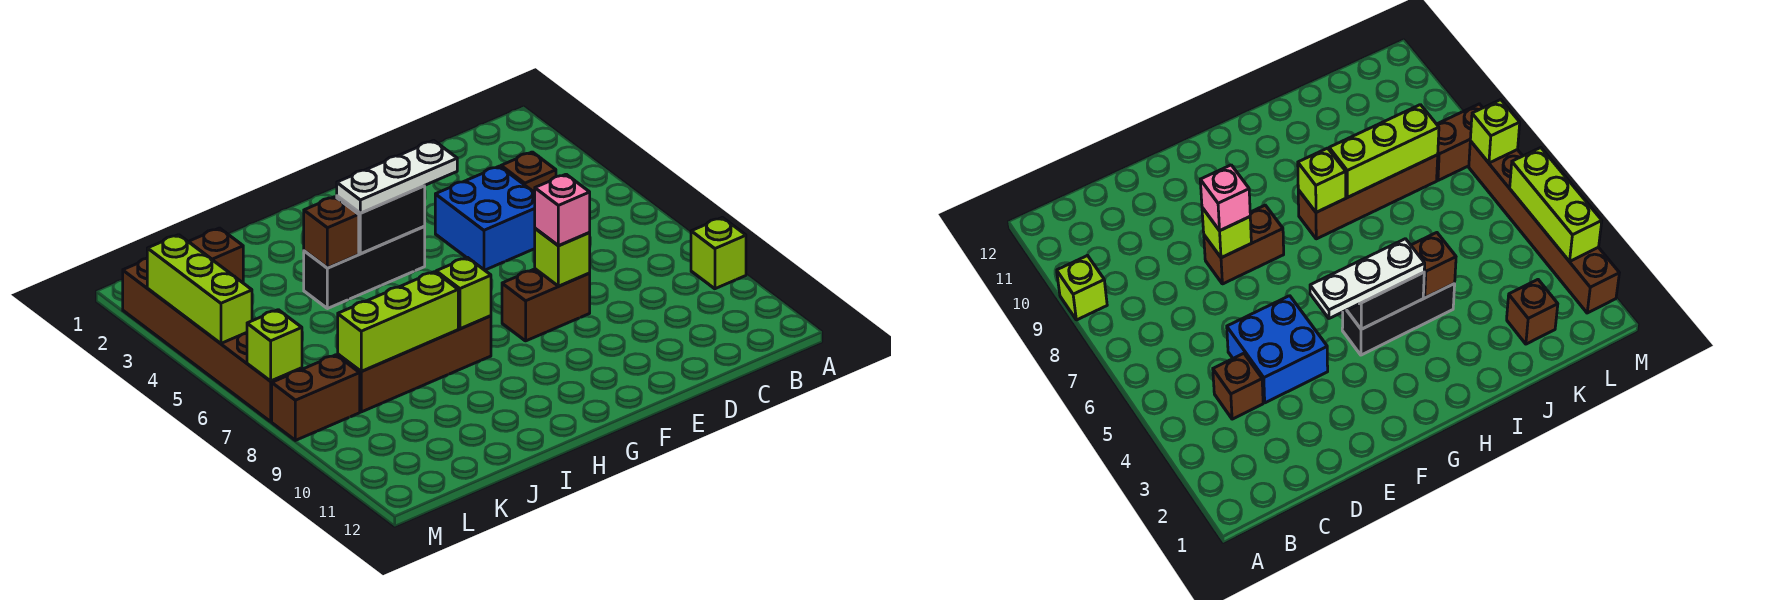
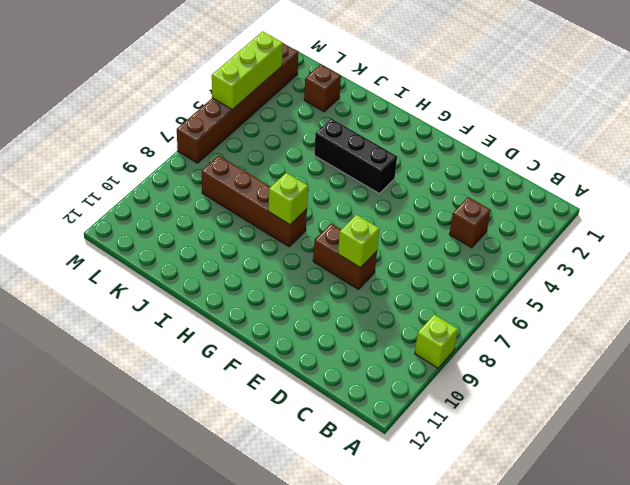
none -> blue 2x2 brick [435,166,535,270]
none -> brown 1x2 brick [272,355,360,440]
none -> black 1x2 brick [337,186,425,254]

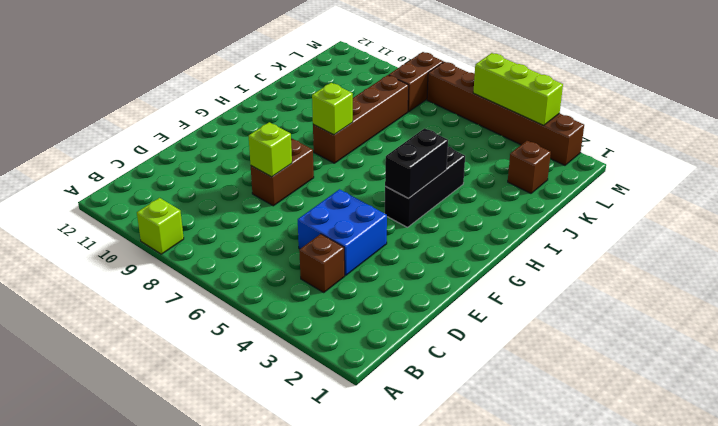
none -> brown 1x1 brick [304,197,359,268]
none -> lime 1x3 brick [338,272,458,371]
none -> lime 1x1 brick [247,310,302,381]

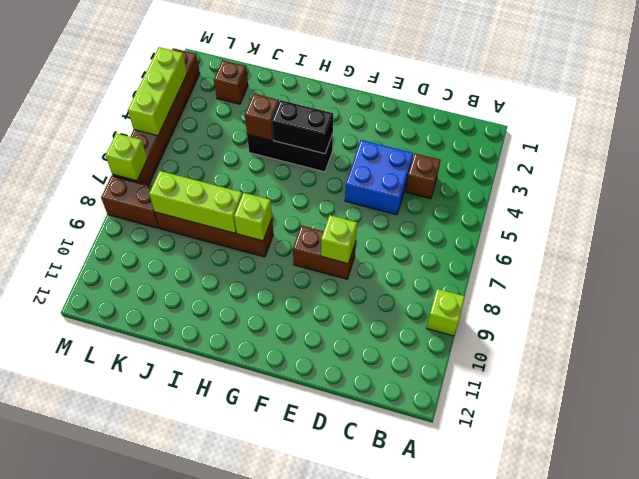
none -> pink 1x1 brick [535,174,590,246]
none -> white 1x3 plate [337,140,457,213]

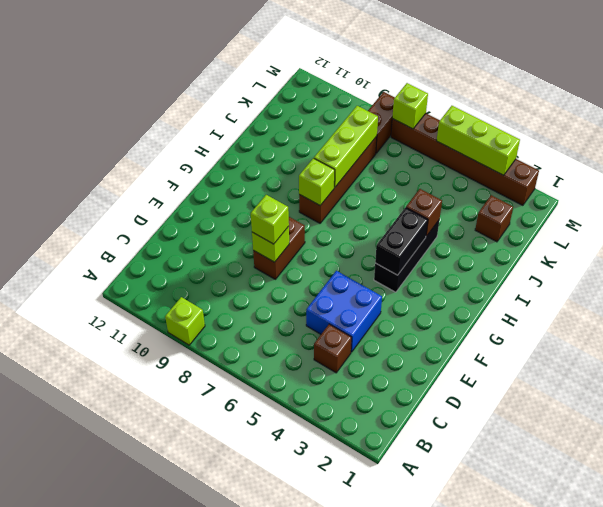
lime 1x1 brick [251,195,289,244] -> pink 1x1 brick [535,174,590,246]
none -> white 1x3 plate [337,140,457,213]

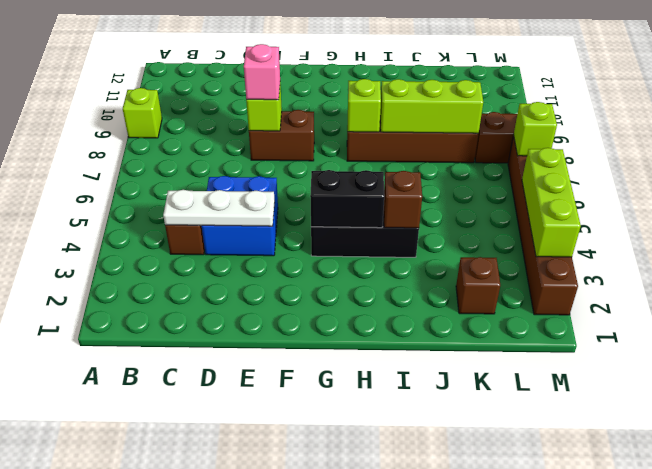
white 1x3 plate [163,190,275,226] -> white 1x3 plate moved to [337,140,457,213]

